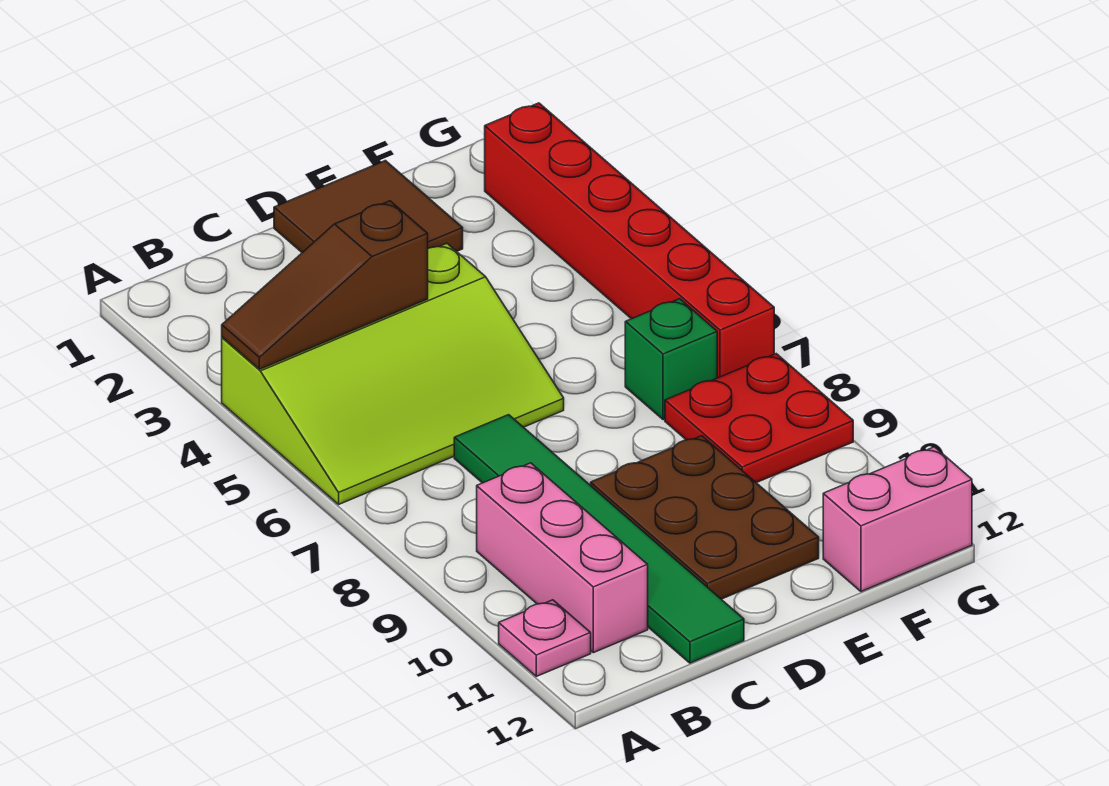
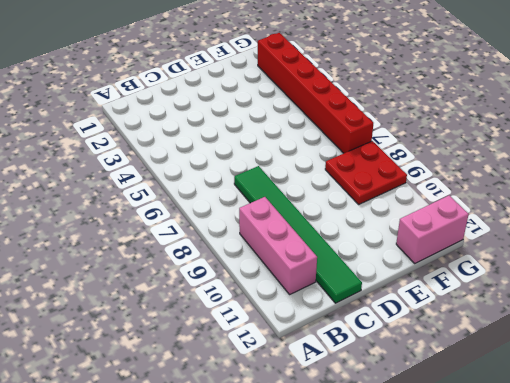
none -> lime 3x4 slope [222,243,564,504]
none -> pink 1x1 plate [499,600,591,676]

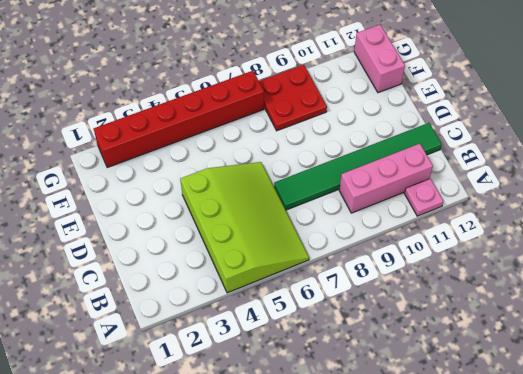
none -> brown 2x2 tile [274,161,463,252]
none -> brown 2x3 plate [591,436,819,599]

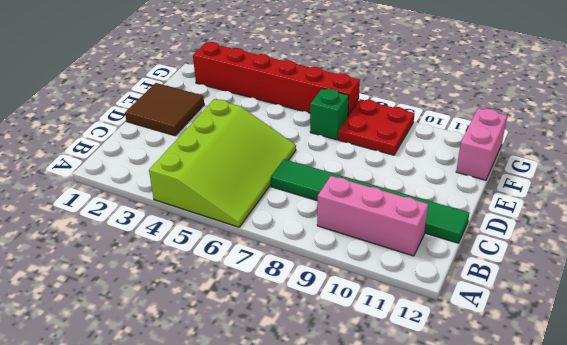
none -> pink 1x1 plate [499,600,591,676]
none -> brown 2x3 plate [591,436,819,599]

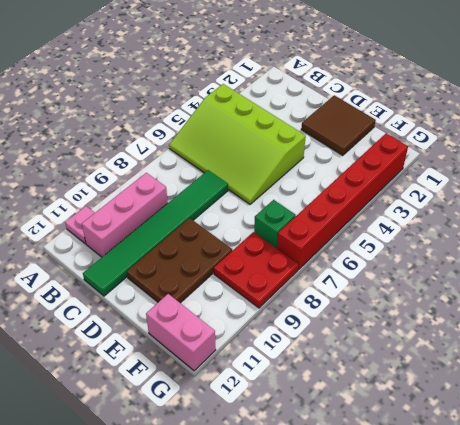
none -> brown 1x3 slope [222,201,428,369]

